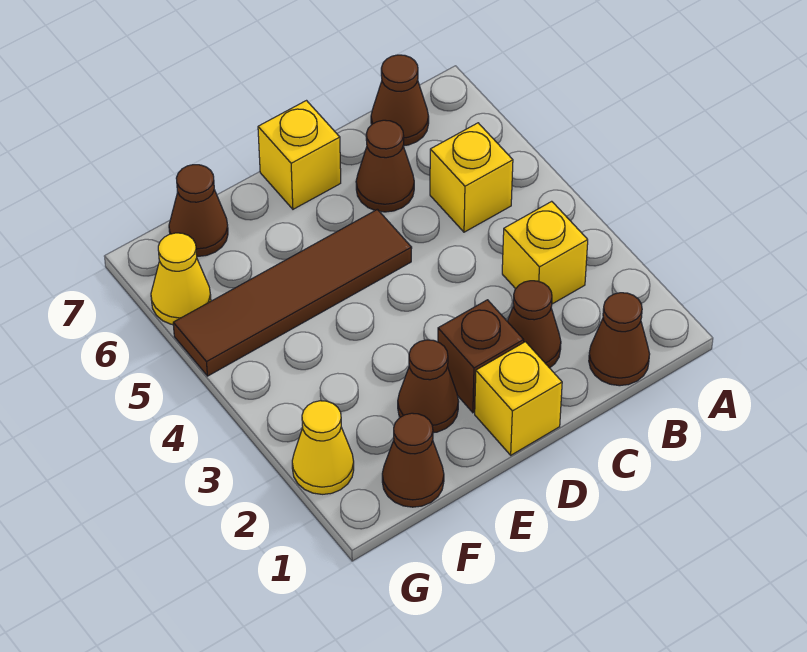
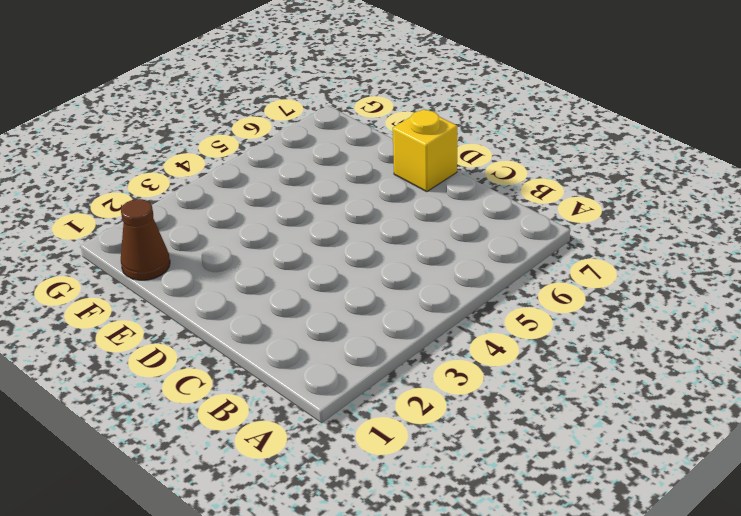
none -> brown 1x1 cone [589,293,650,386]
none -> yellow 1x1 brick [502,201,588,304]
none -> yellow 1x1 brick [430,123,513,232]

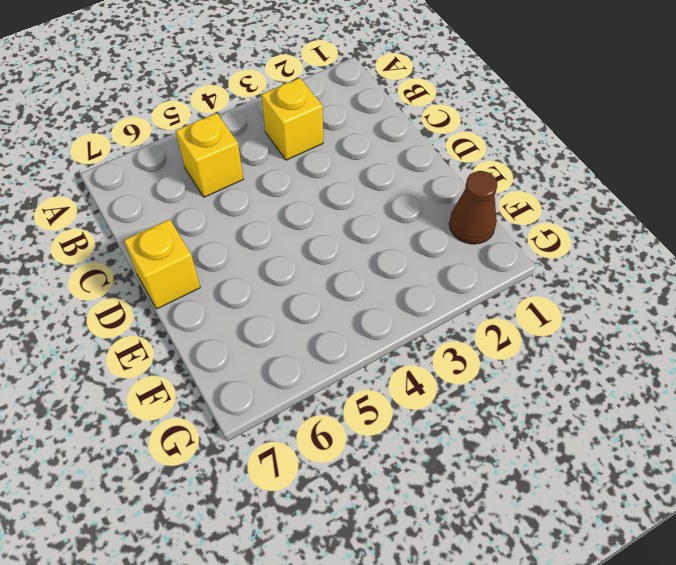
none -> brown 1x1 cone [589,293,650,386]
none -> brown 1x1 cone [371,55,429,146]
none -> brown 1x1 cone [507,281,561,368]

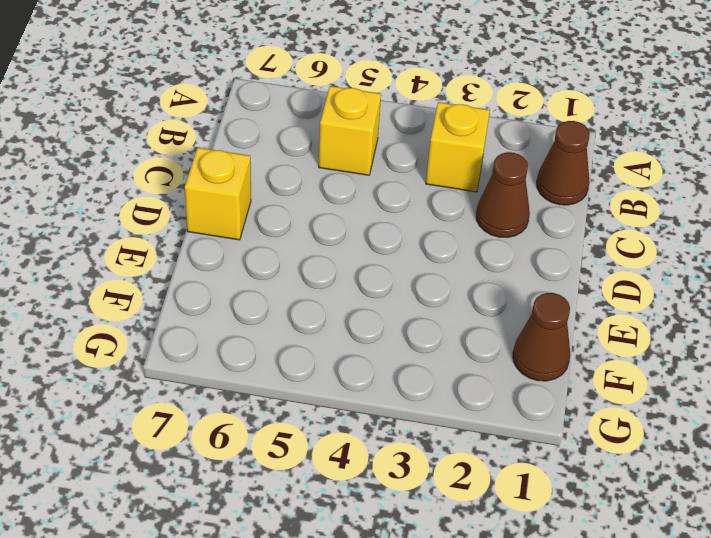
none -> brown 1x1 cone [371,55,429,146]
none -> brown 1x1 cone [356,120,414,212]
none -> yellow 1x1 brick [475,342,562,455]

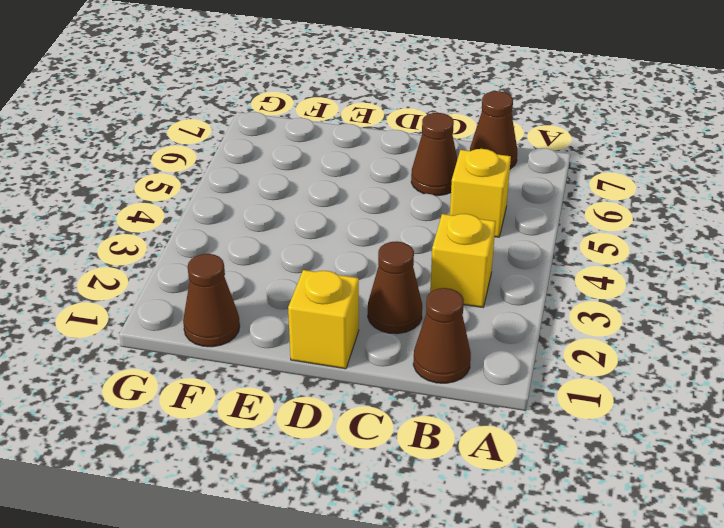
none -> brown 1x1 brick [438,300,524,413]
none -> brown 1x4 tile [173,209,412,376]
none -> yellow 1x1 brick [258,101,341,209]

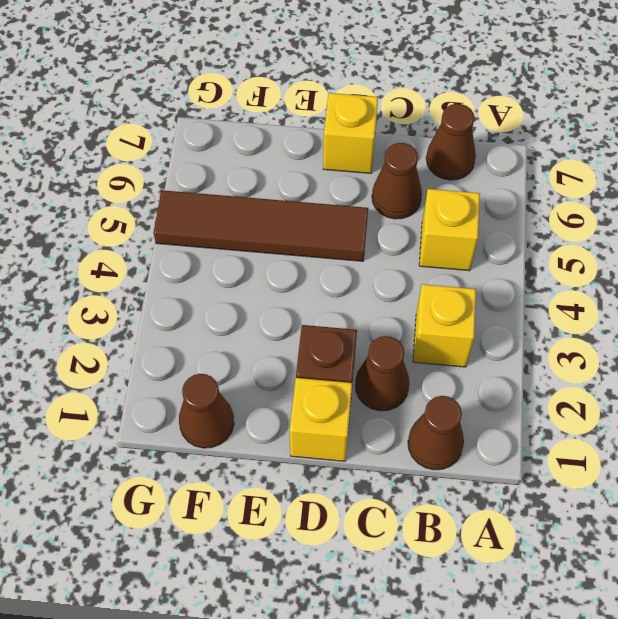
none -> brown 1x1 cone [398,340,458,433]
none -> brown 1x1 cone [169,165,228,256]
none -> yellow 1x1 cone [292,401,354,494]

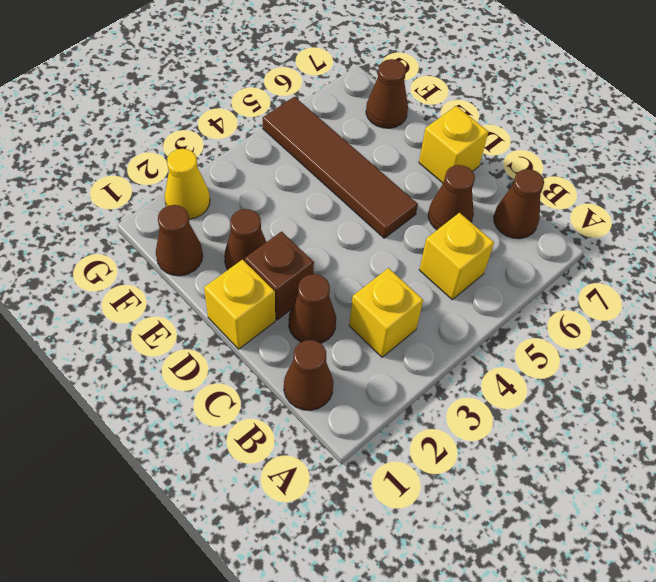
none -> yellow 1x1 cone [151,233,211,324]

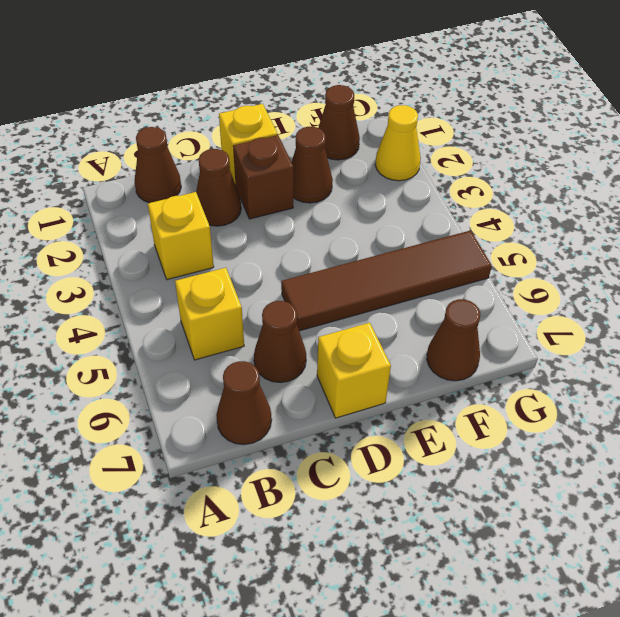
none -> yellow 1x1 cone [151,233,211,324]

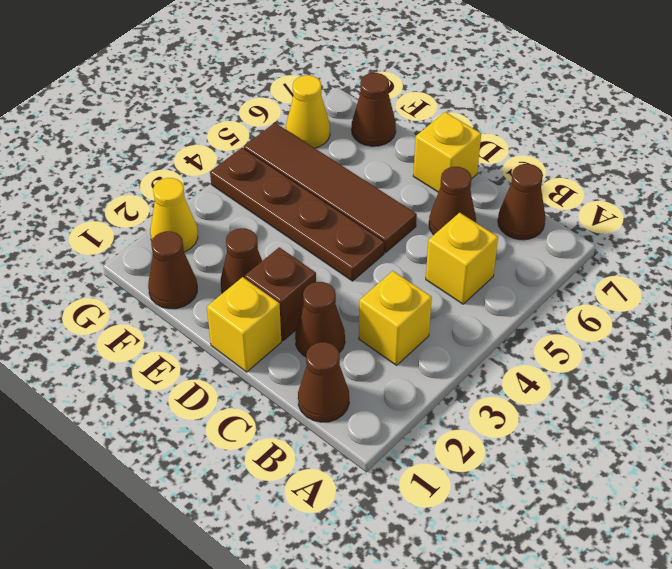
brown 1x4 plate [210,148,384,281] -> none

